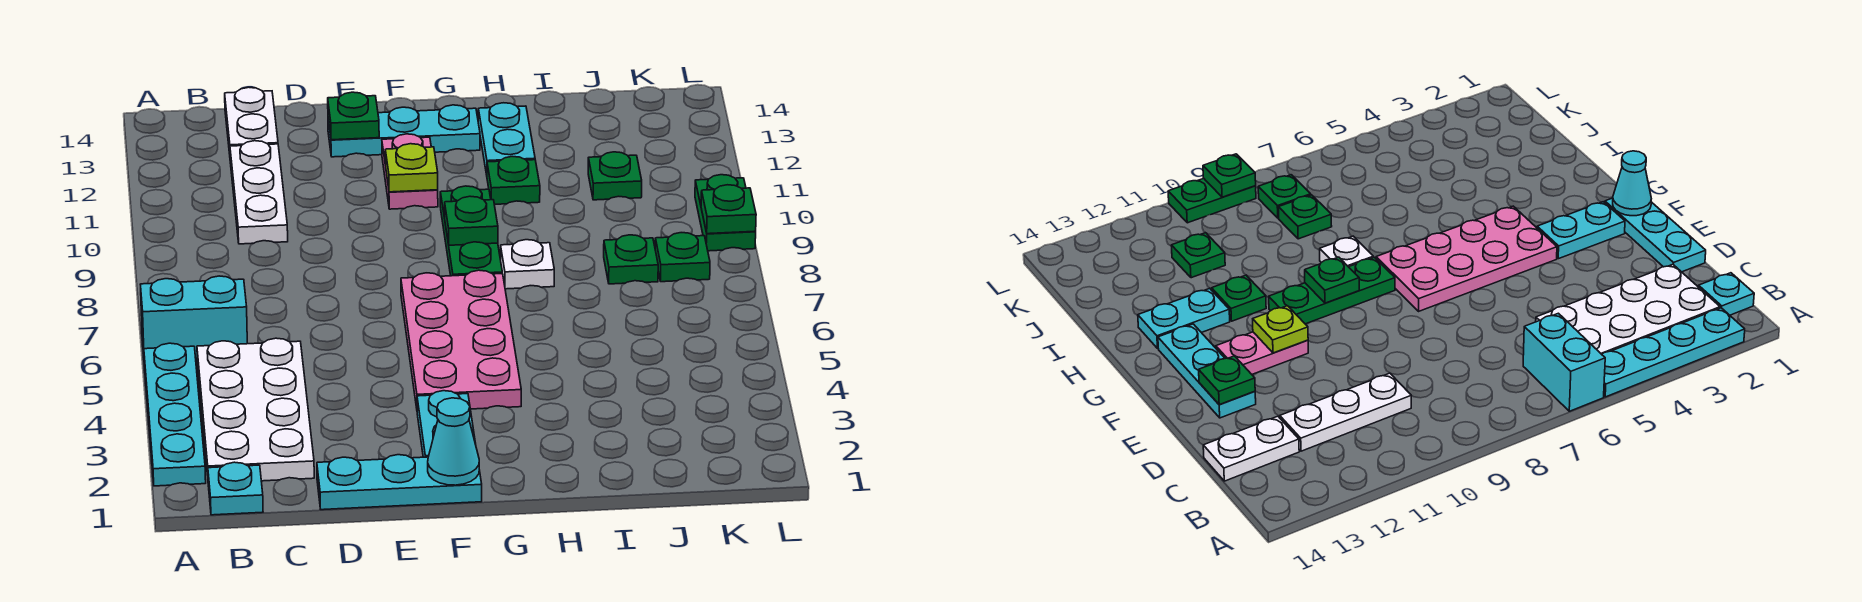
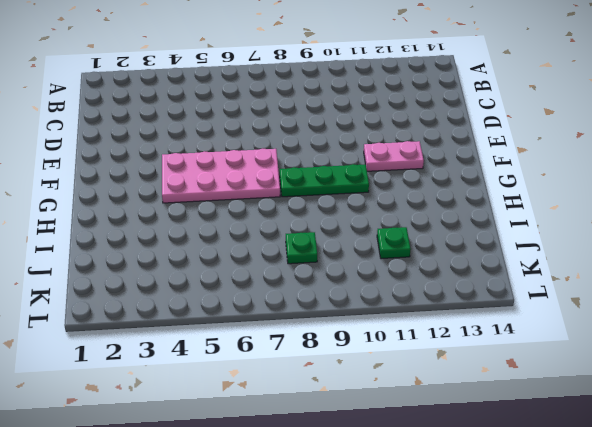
none -> cyan 1x4 plate [144,343,206,486]
none -> cyan 1x2 brick [140,276,247,362]
none -> cyan 1x1 plate [208,462,263,515]

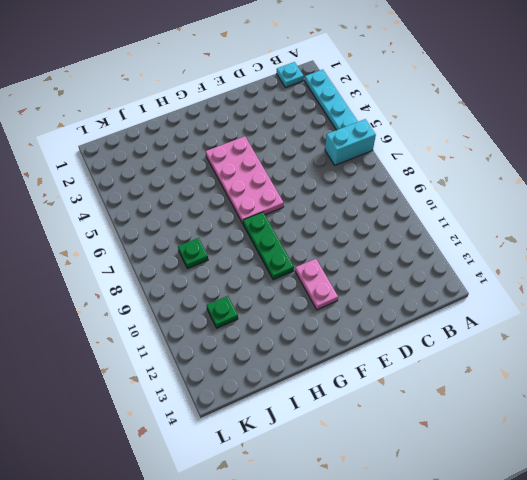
none -> white 2x4 plate [197,338,314,481]
none -> white 1x3 plate [230,141,288,244]
none -> white 1x2 plate [225,87,278,154]

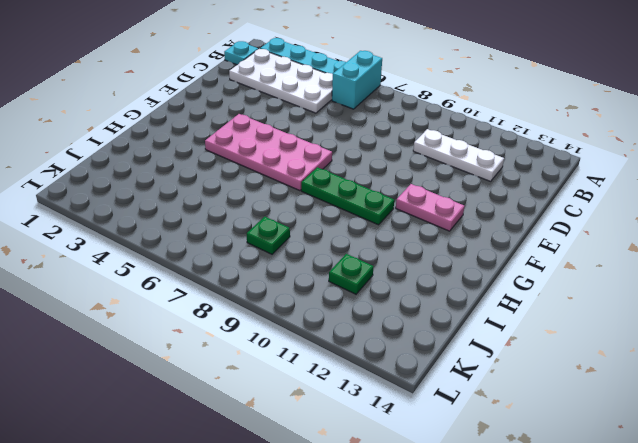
none -> white 1x2 plate [225,87,278,154]
none -> cyan 1x3 plate [317,455,482,510]
none -> cyan 1x3 plate [328,105,480,157]

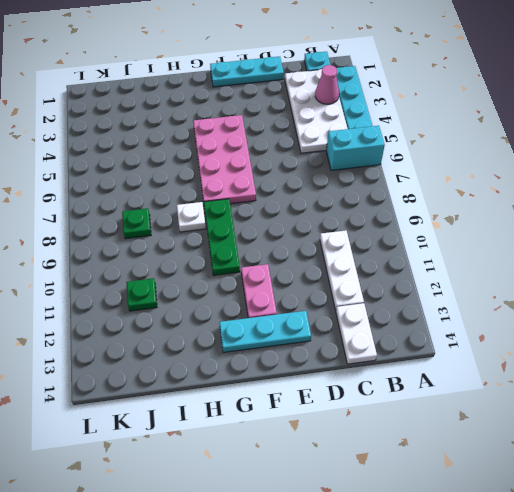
pink 1x1 cone [315,65,339,104] -> none
none -> cyan 1x2 plate [417,391,476,457]
none -> green 1x1 plate [487,156,540,204]
none -> cyan 1x2 plate [478,103,535,175]

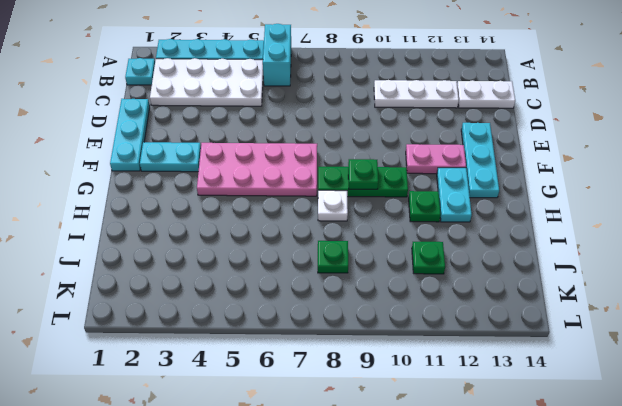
cyan 1x2 plate [437,168,472,222] -> cyan 1x2 plate turned to [478,103,535,175]
none -> green 1x1 plate [655,233,710,282]
none -> green 1x2 plate [695,175,756,251]
none -> green 1x1 plate [328,92,379,140]

